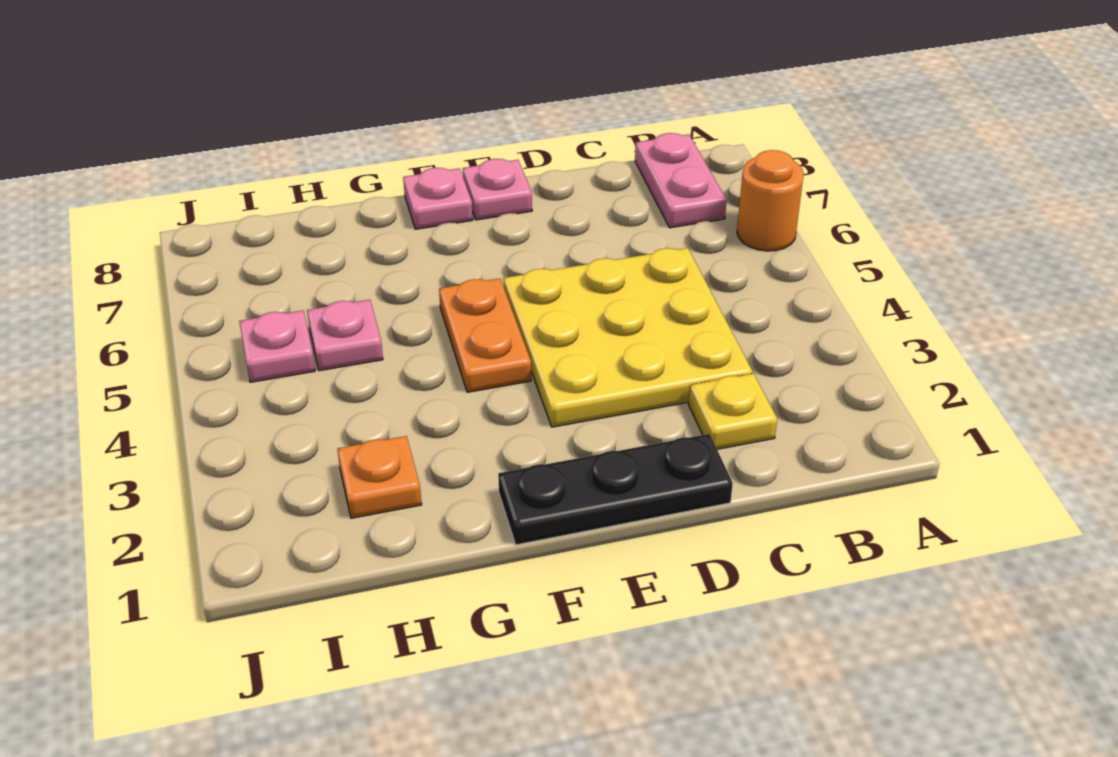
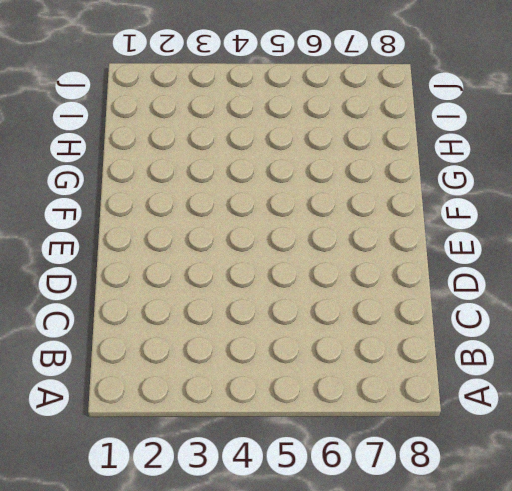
none -> orange 1x1 round brick [737,150,804,251]
none -> pink 1x2 plate [635,133,727,228]

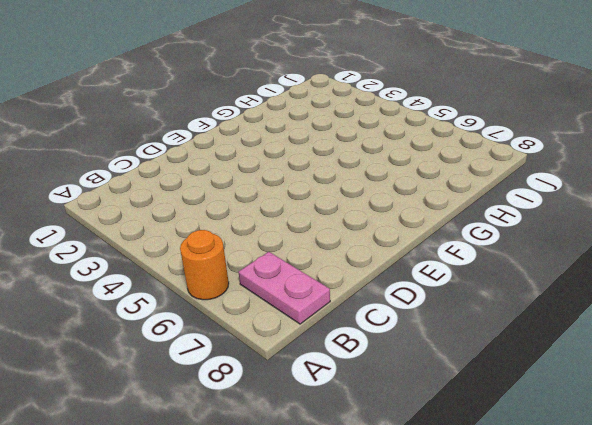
none -> yellow 1x1 plate [688,373,777,449]
none -> yellow 3x3 plate [503,248,753,427]

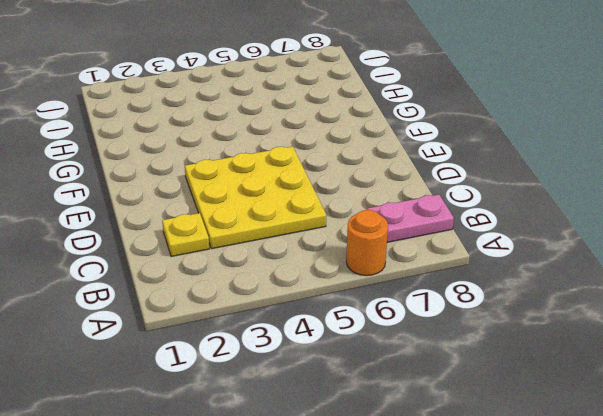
none -> black 1x3 plate [498,434,733,545]
none -> pink 1x1 plate [463,159,532,220]

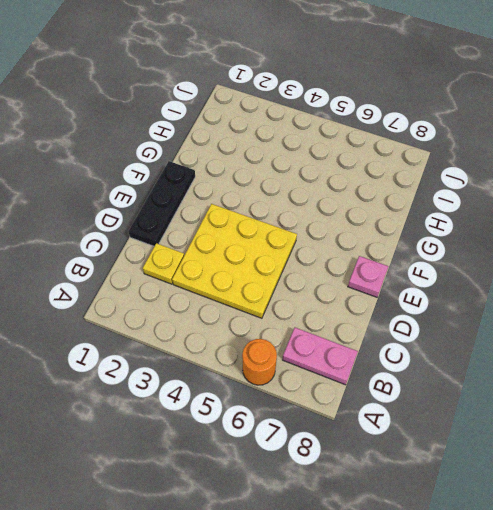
none -> orange 1x2 plate [439,278,531,392]
none -> pink 1x1 plate [403,168,473,229]

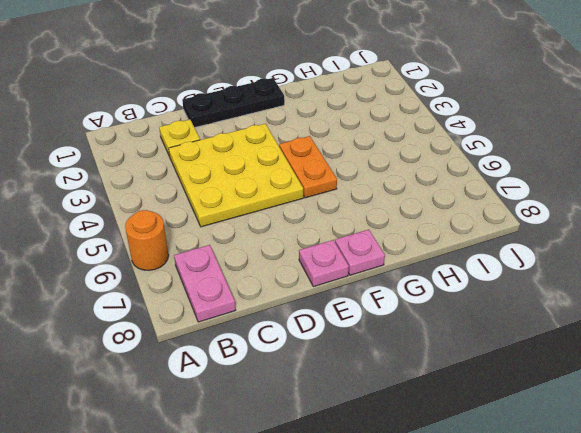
none -> orange 1x1 plate [337,436,422,518]
none -> pink 1x1 plate [307,300,383,371]

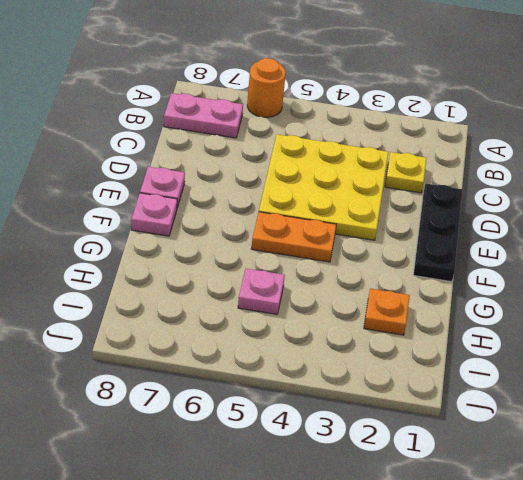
none -> pink 1x1 plate [239,311,315,382]

